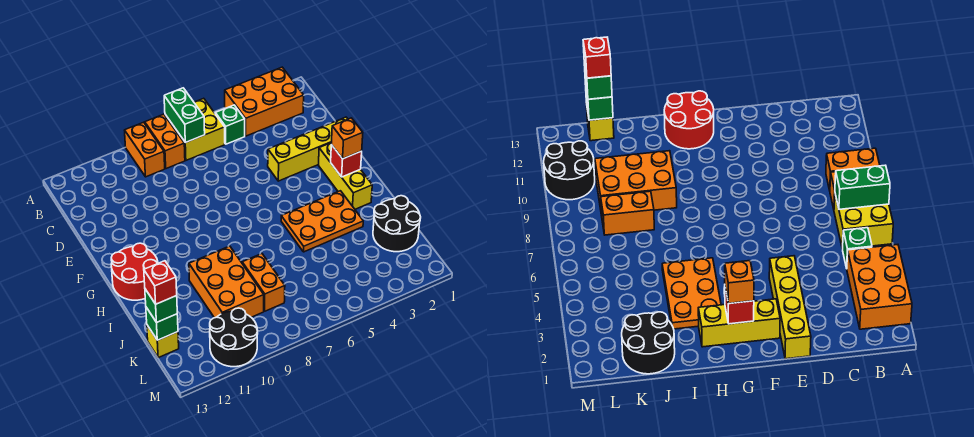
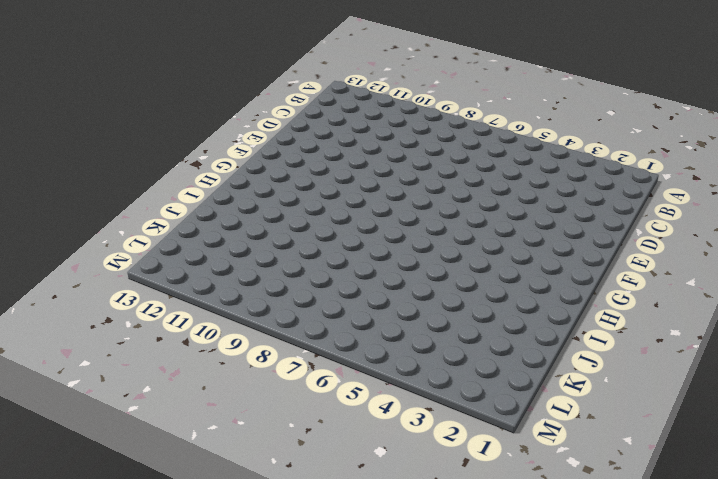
none -> orange 2x3 brick [225,67,304,136]
none -> yellow 2x2 brick [165,98,225,160]
none -> orange 1x2 brick [145,114,185,169]

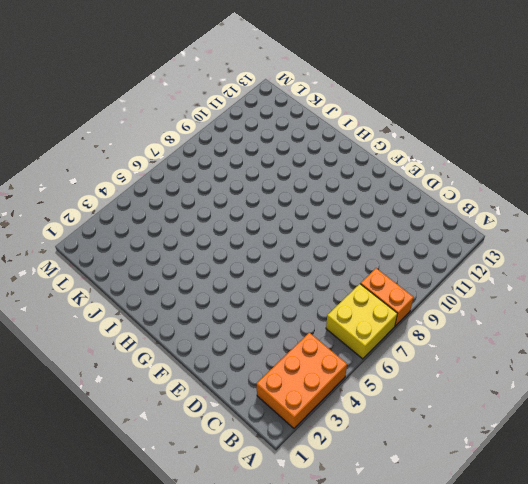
none -> orange 1x2 brick [125,122,165,177]
none -> green 1x1 brick [215,105,245,144]
none -> yellow 1x4 brick [268,117,348,181]

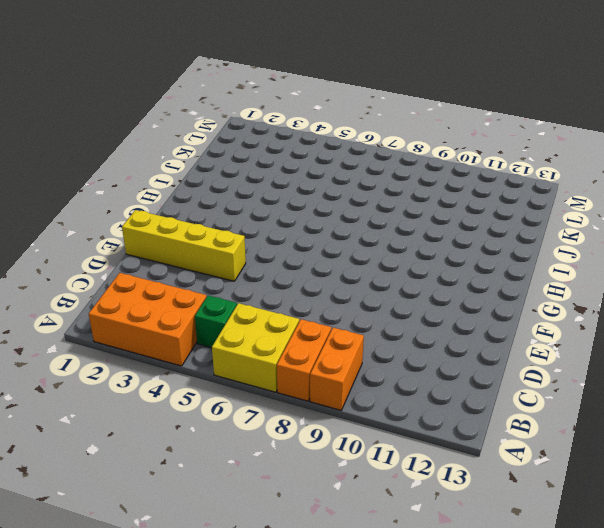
none -> yellow 1x3 brick [318,143,372,209]
none -> red 2x2 round brick [111,243,158,300]
none -> orange 2x3 plate [281,191,363,252]

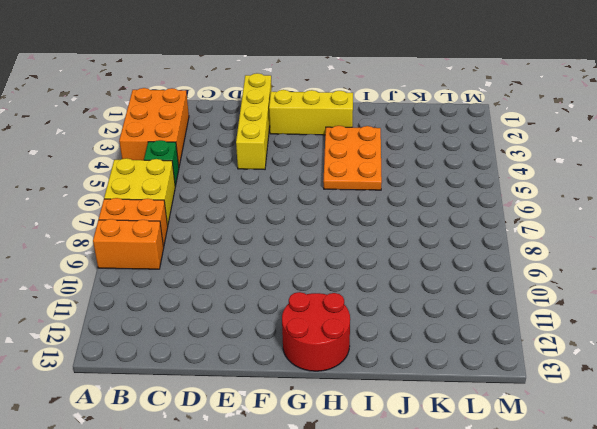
none -> orange 2x3 brick [189,246,264,318]
none -> black 2x2 round brick [373,196,421,252]
none -> orange 1x2 brick [242,254,285,311]

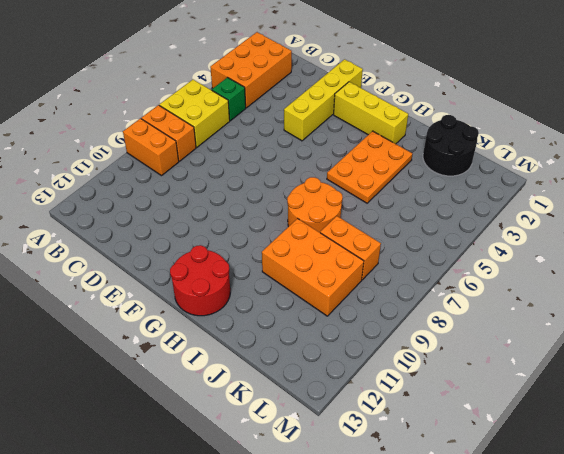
orange 2x2 round brick [287,177,343,232] -> none
none -> yellow 1x1 brick [147,325,179,358]
none -> black 2x2 round brick [210,308,258,367]
none -> green 1x2 brick [164,88,205,143]

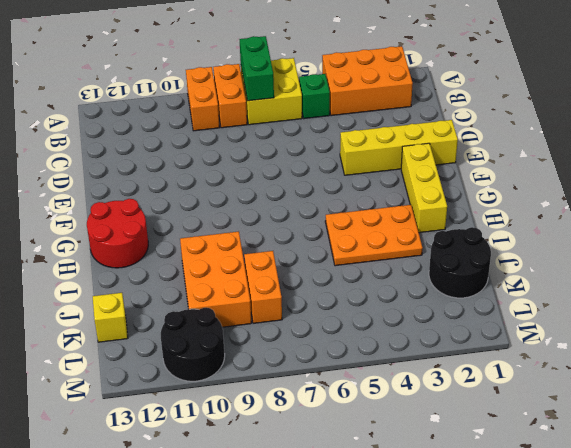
none -> red 1x1 brick [331,145,362,177]
none -> green 1x1 brick [146,307,178,340]
none -> orange 1x1 brick [331,118,363,159]

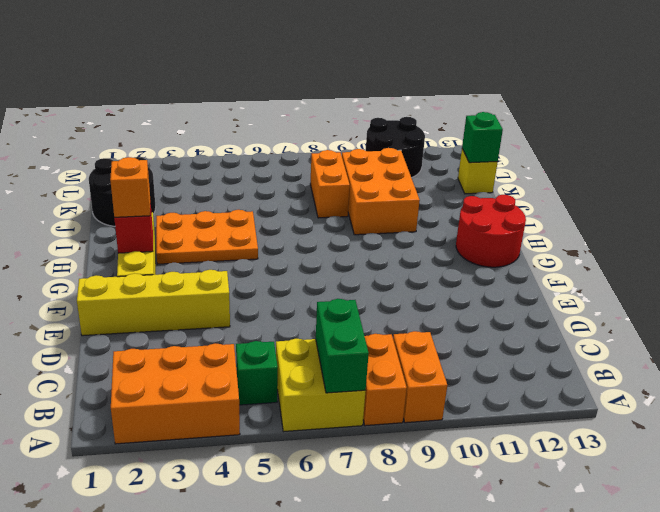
none -> green 1x1 brick [145,289,177,323]
none -> red 1x1 brick [144,261,177,304]

